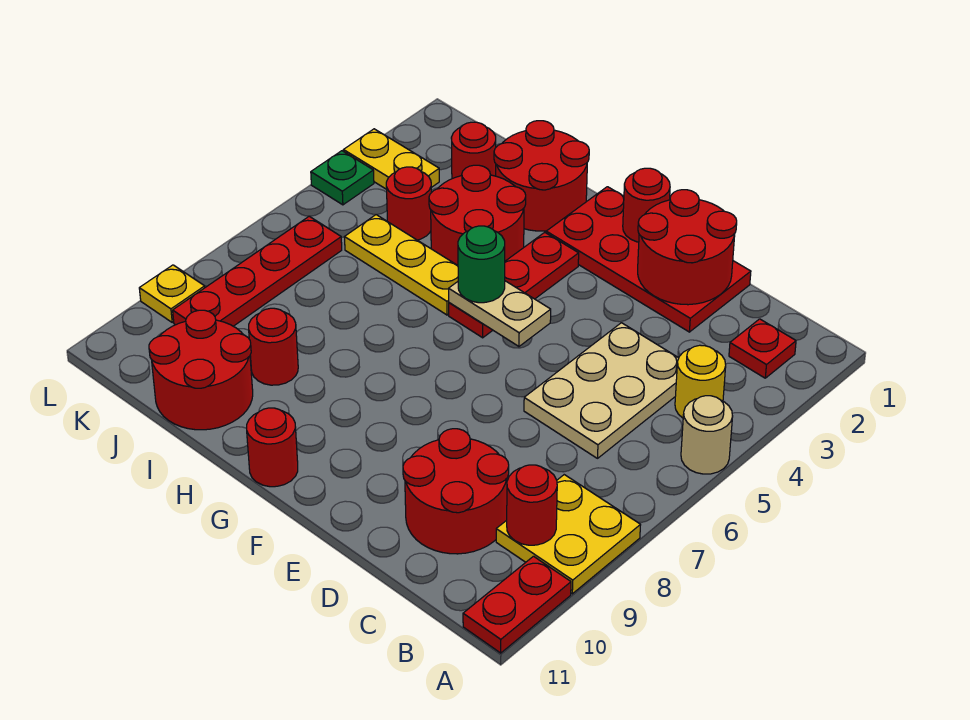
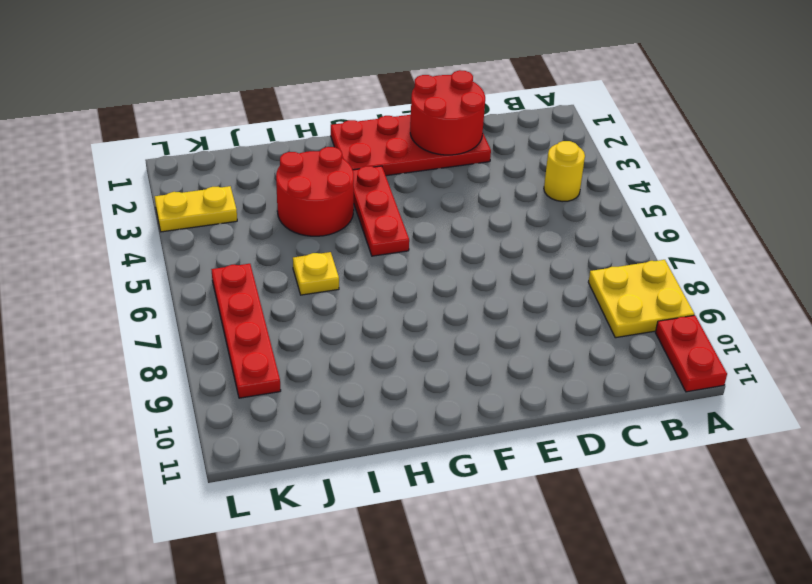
yellow 1x1 plate [293,252,339,295] -> yellow 1x1 plate moved to [139,265,205,322]
none -> tan 1x1 round brick [681,396,733,474]
none -> red 1x1 plate [729,319,796,378]
none -> tan 2x3 plate [524,323,679,458]

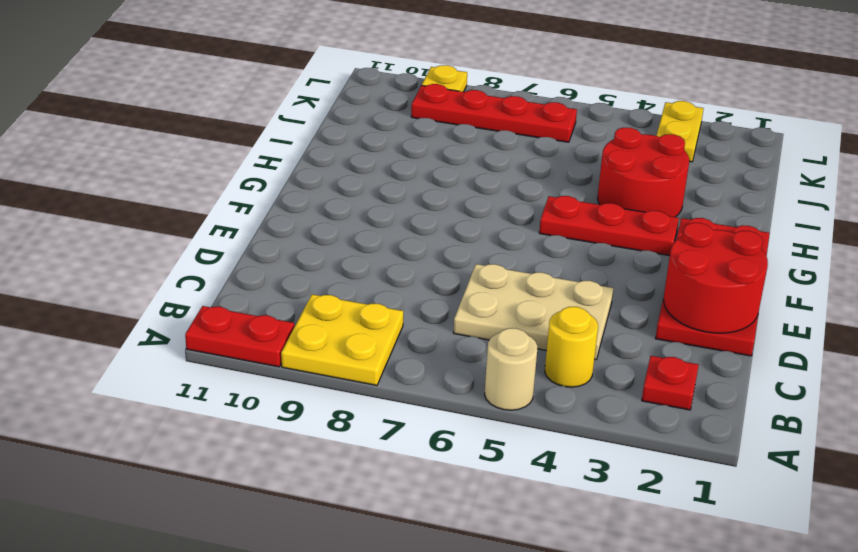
none -> red 2x2 round brick [403,429,509,554]
none -> red 1x1 round brick [247,408,298,487]
none -> red 2x2 round brick [494,121,589,231]

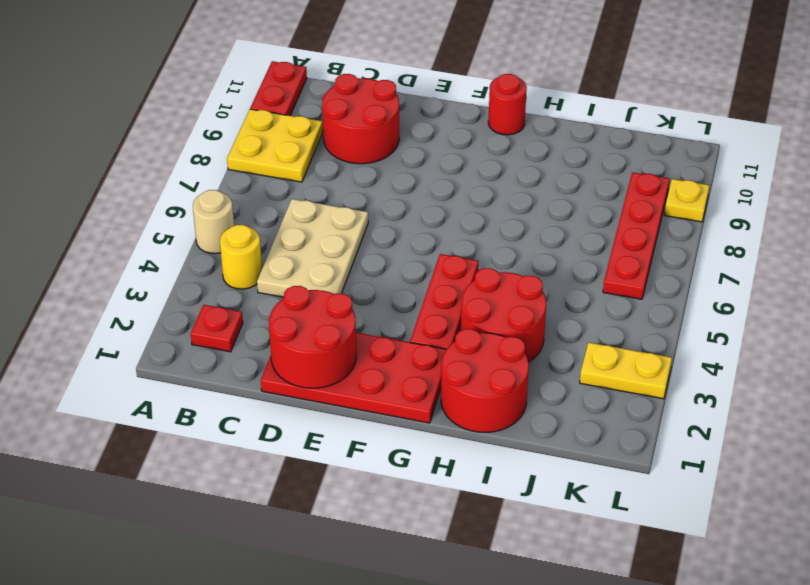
none -> yellow 1x3 plate [345,215,458,315]
none -> red 1x1 round brick [249,308,298,385]
none -> red 2x2 round brick [149,310,253,430]

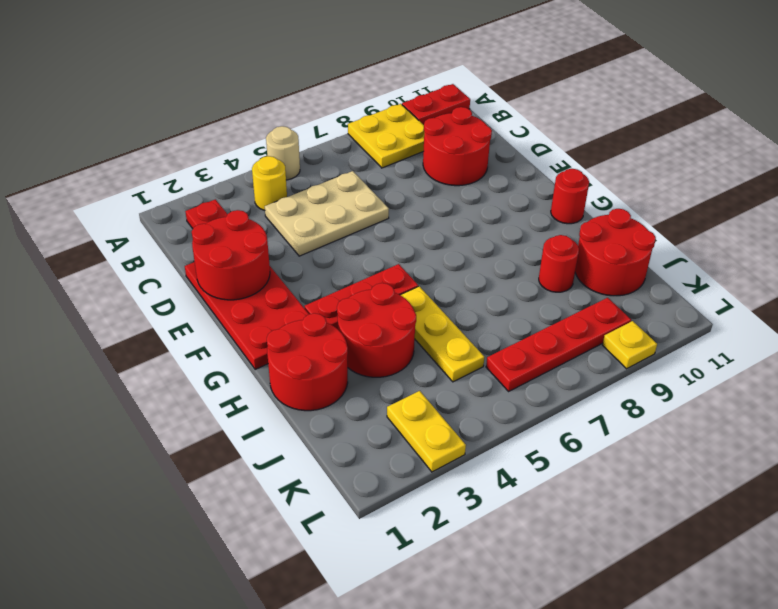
none -> red 1x1 round brick [451,122,496,179]
none -> red 1x1 round brick [386,167,431,240]
none -> green 1x1 plate [311,151,374,205]

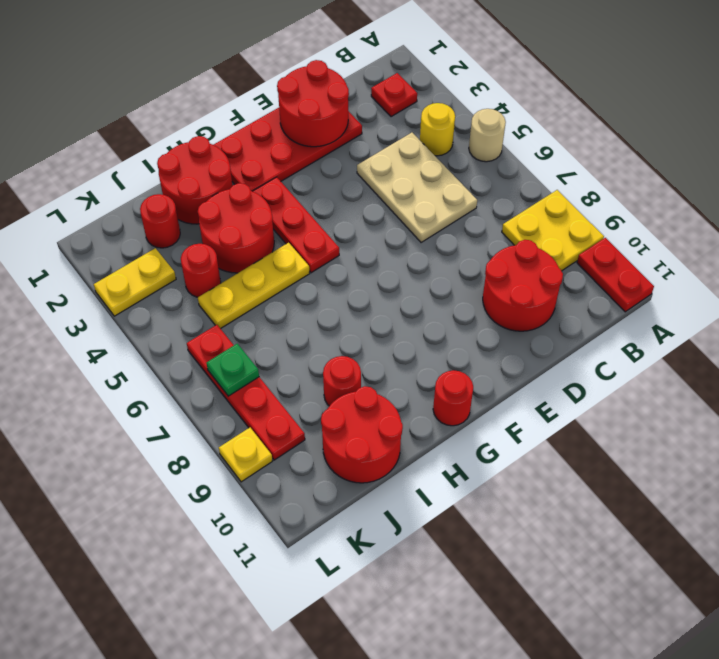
green 1x1 plate [206,344,259,396] -> green 1x1 plate moved to [311,151,374,205]
none -> red 1x1 round brick [507,465,557,545]
none -> red 1x1 round brick [623,168,670,242]
none -> tan 1x2 plate [449,281,551,346]

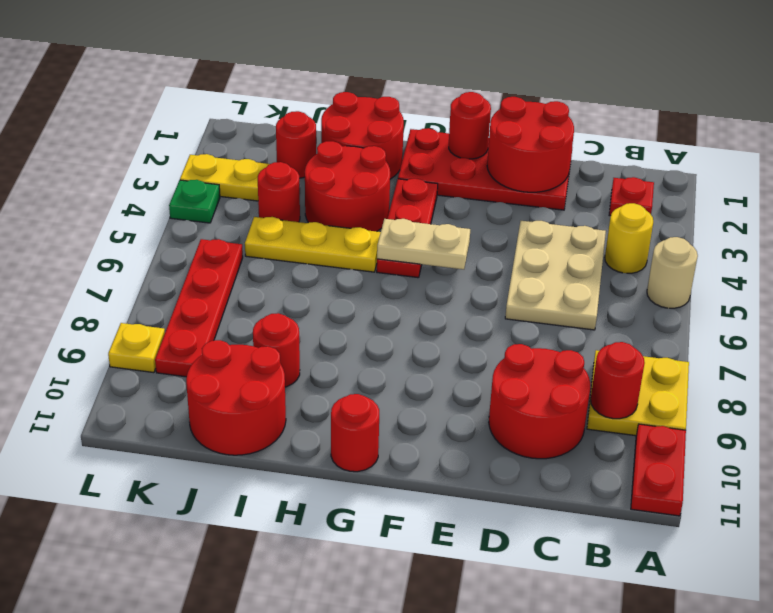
none -> green 1x1 round brick [458,226,505,303]

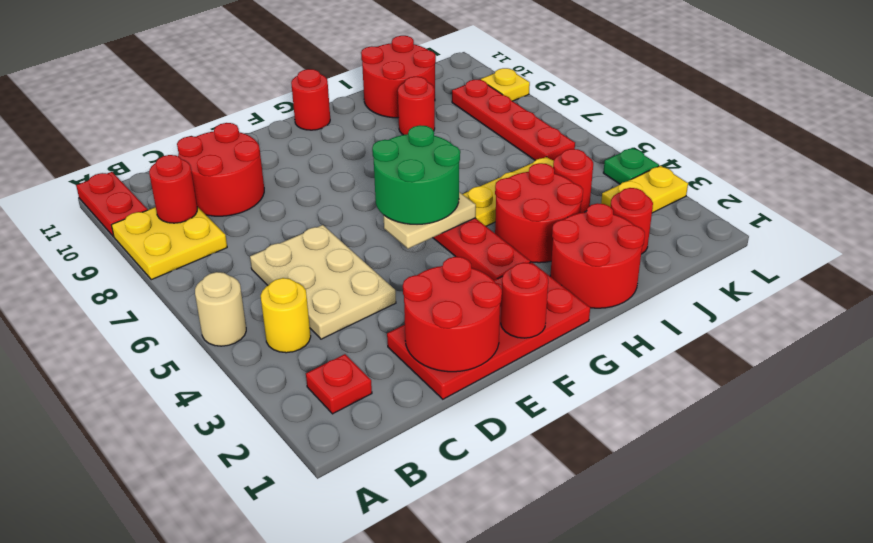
green 2x2 round brick [372,125,460,224] -> green 1x1 round brick [458,226,505,303]

